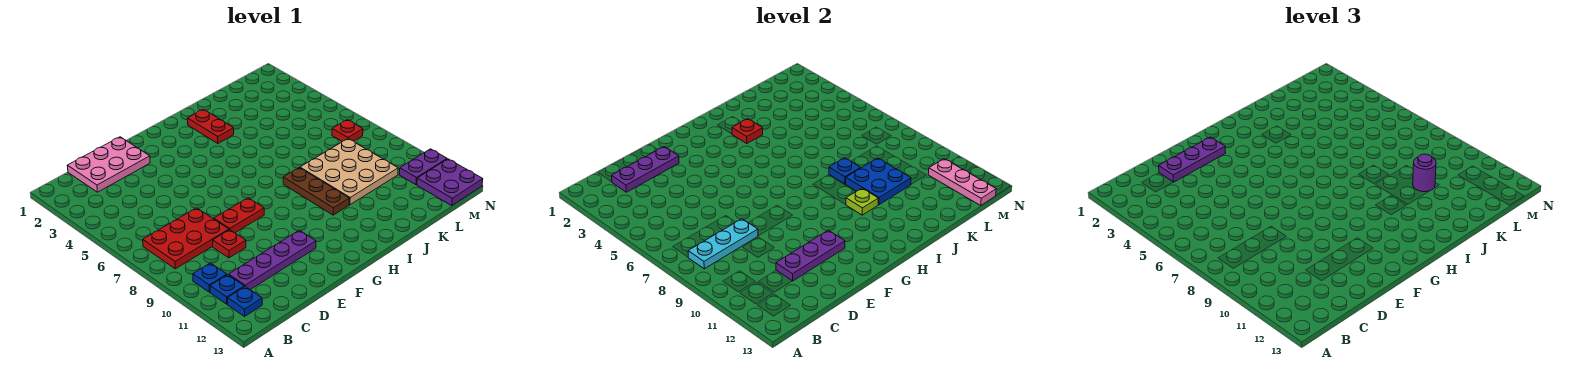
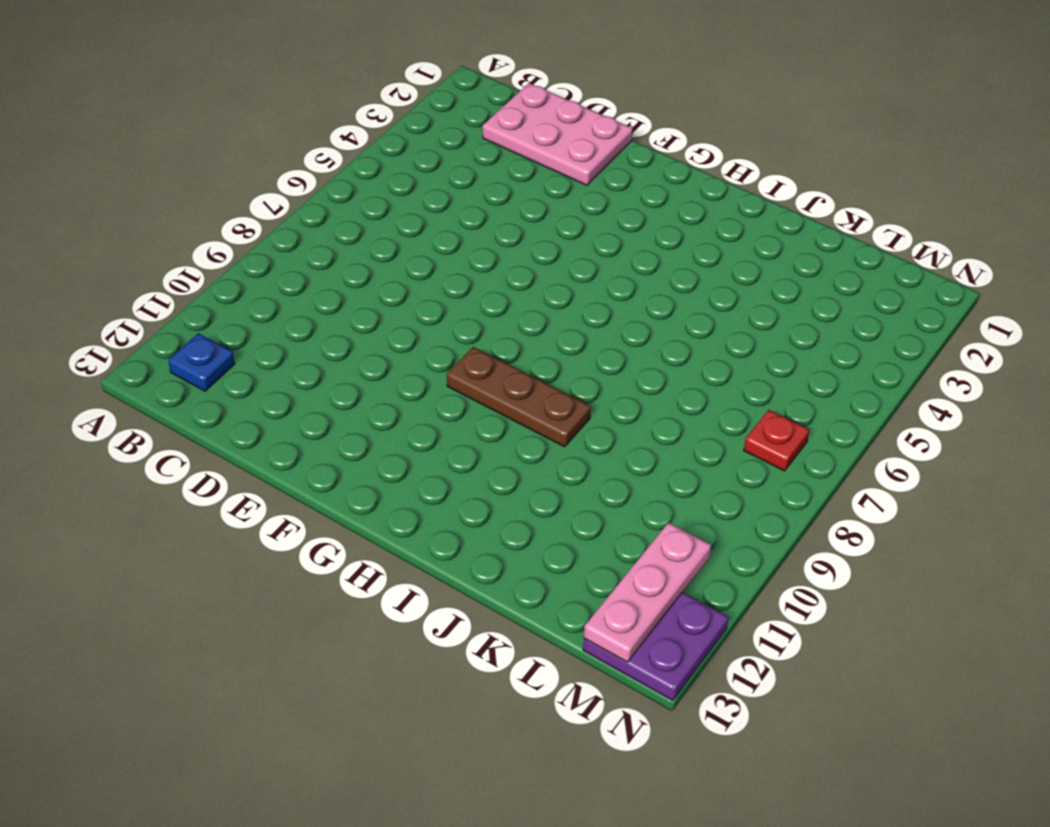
brown 1x3 plate [447,347,591,447] -> brown 1x3 plate turned to [283,168,349,215]
none -> red 2x3 plate [143,208,229,269]
none -> blue 1x1 plate [193,263,227,292]
none -> blue 1x1 plate [210,275,244,304]

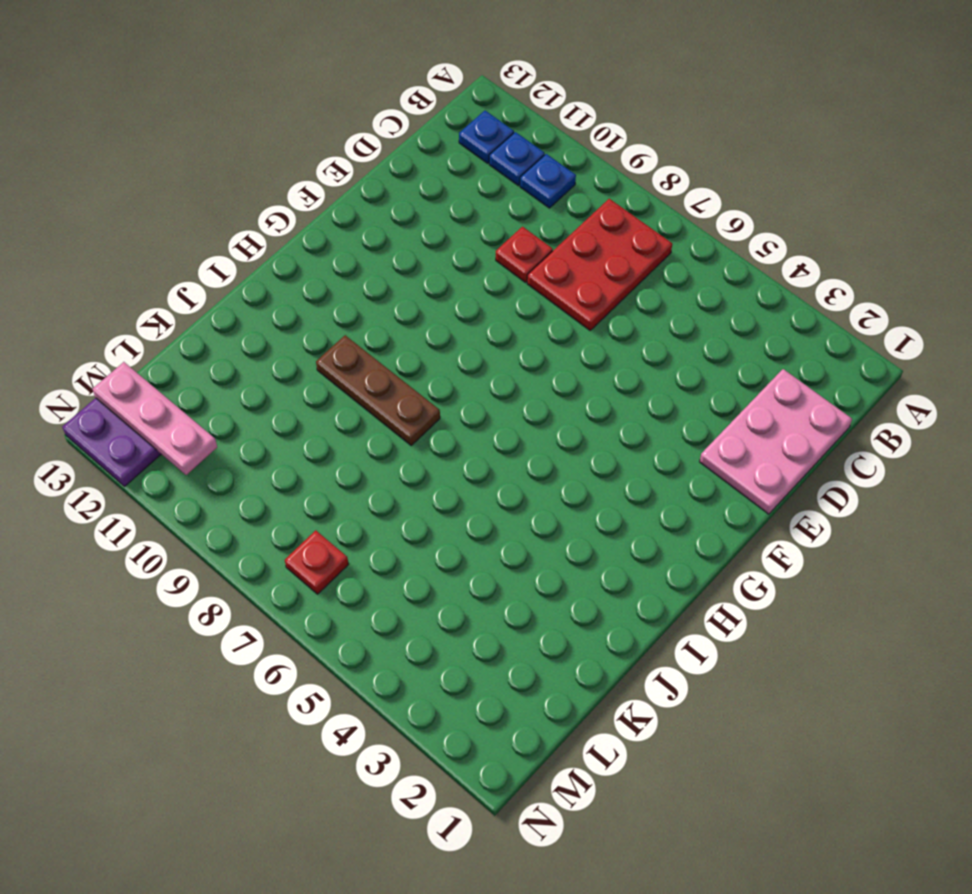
none -> purple 1x4 plate [229,230,316,290]
none -> red 1x2 plate [214,198,264,233]
none -> red 1x2 plate [188,109,234,144]

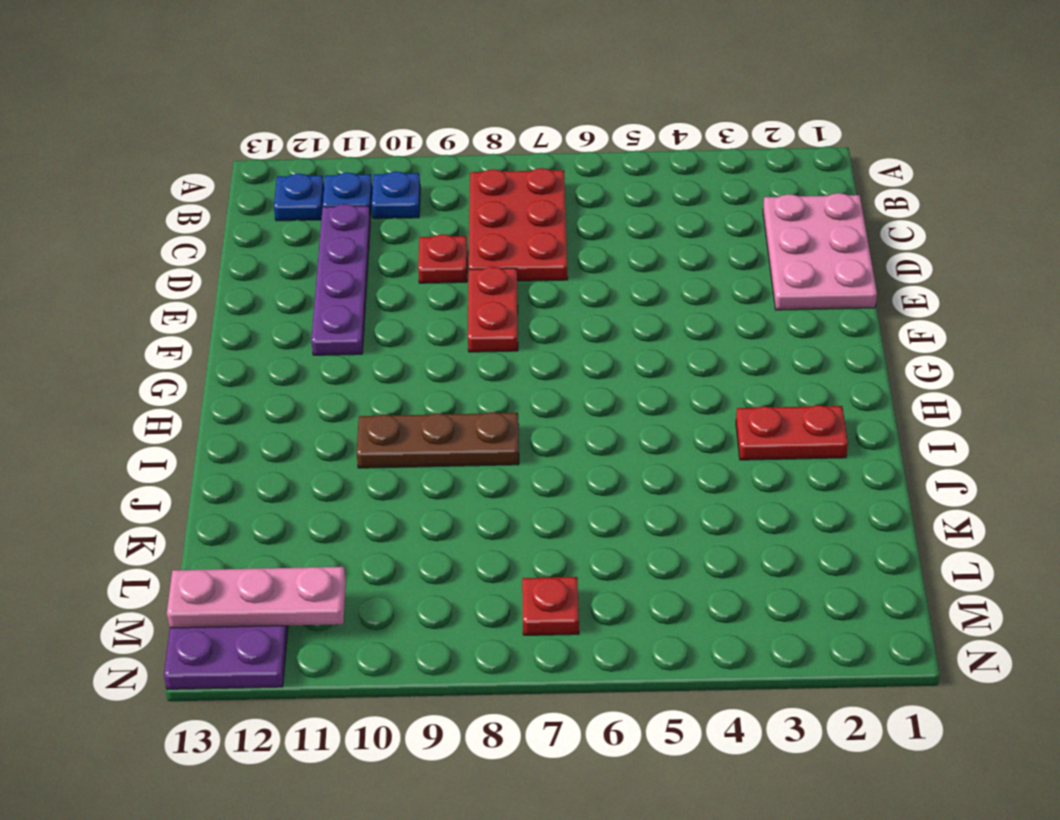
none -> tan 3x3 plate [300,139,398,205]
none -> purple 1x2 plate [399,149,447,185]
none -> cyan 1x3 plate [688,219,758,269]

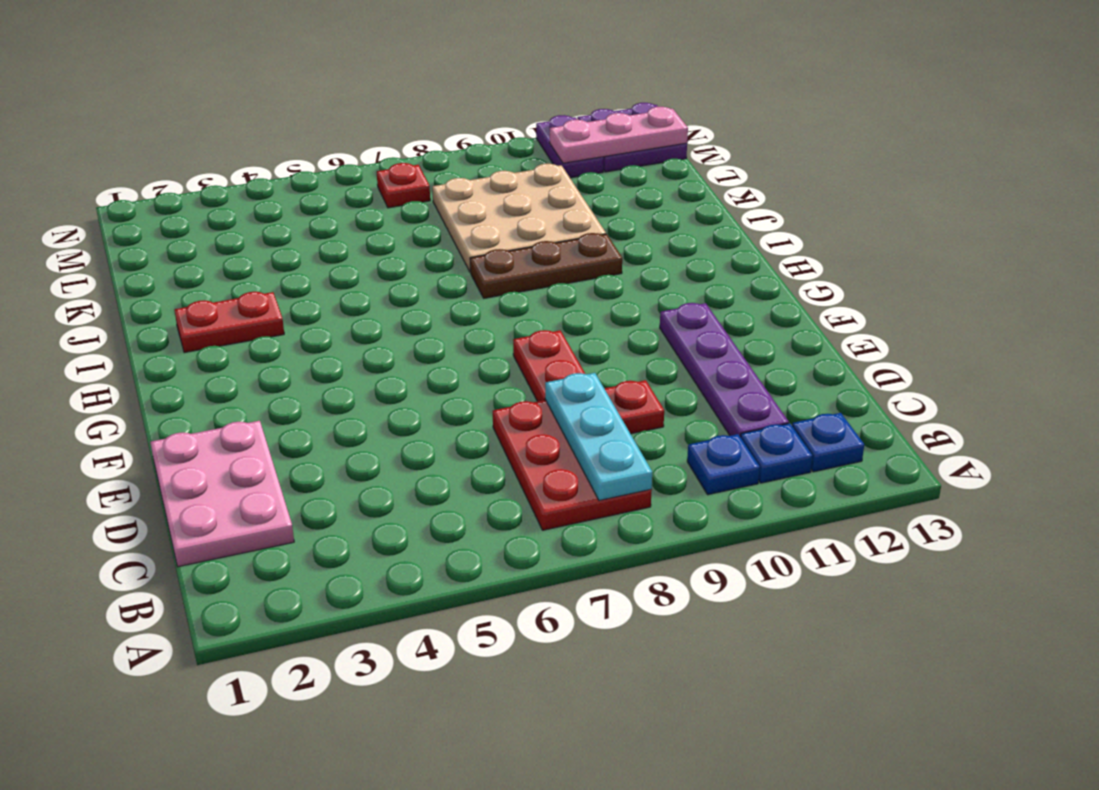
none -> purple 1x3 plate [612,147,679,192]
none -> purple 1x3 plate [776,230,845,281]
none -> red 1x1 plate [732,119,763,144]

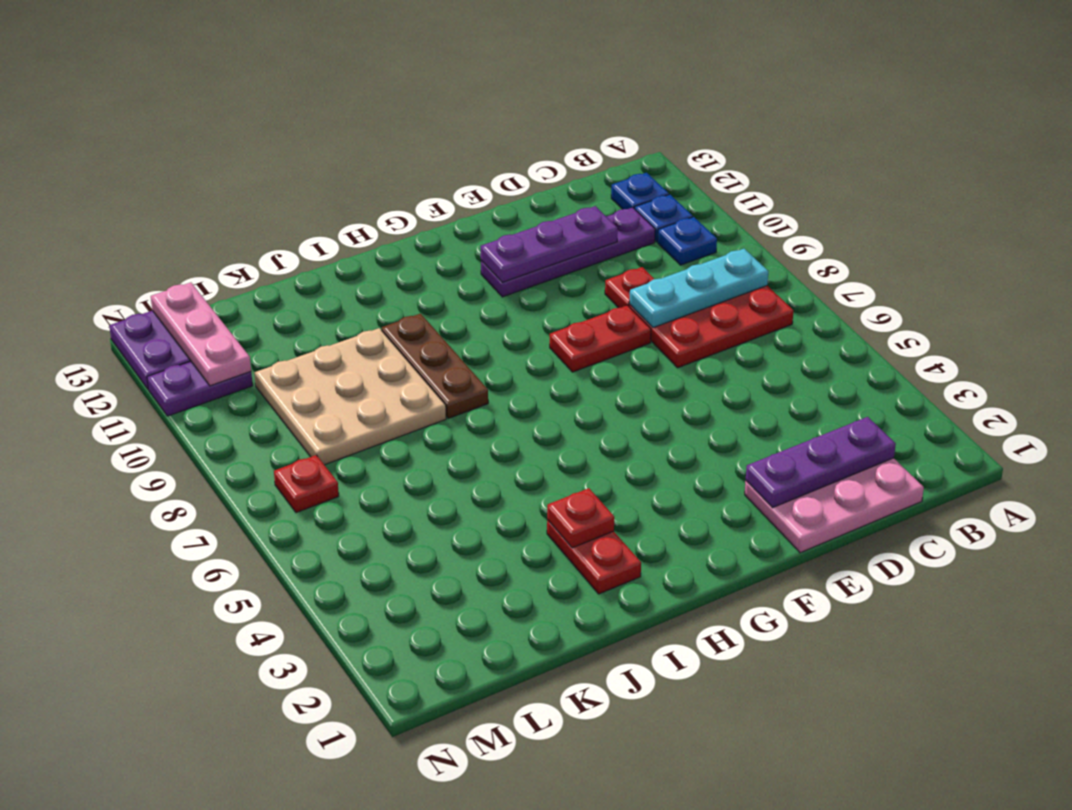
none -> lime 1x1 plate [846,188,878,215]
none -> blue 1x1 plate [829,158,860,184]
none -> blue 2x2 plate [845,158,911,205]

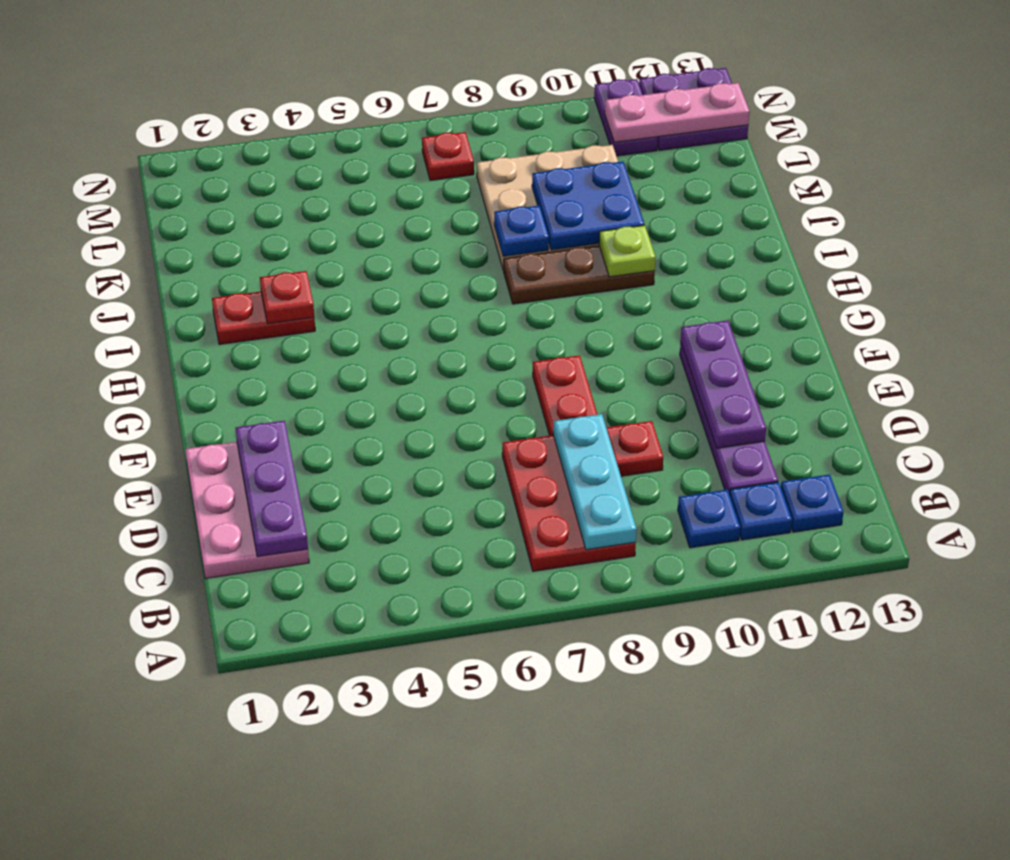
none -> purple 1x3 plate [1159,137,1225,182]
none -> purple 1x1 round brick [1413,154,1436,192]

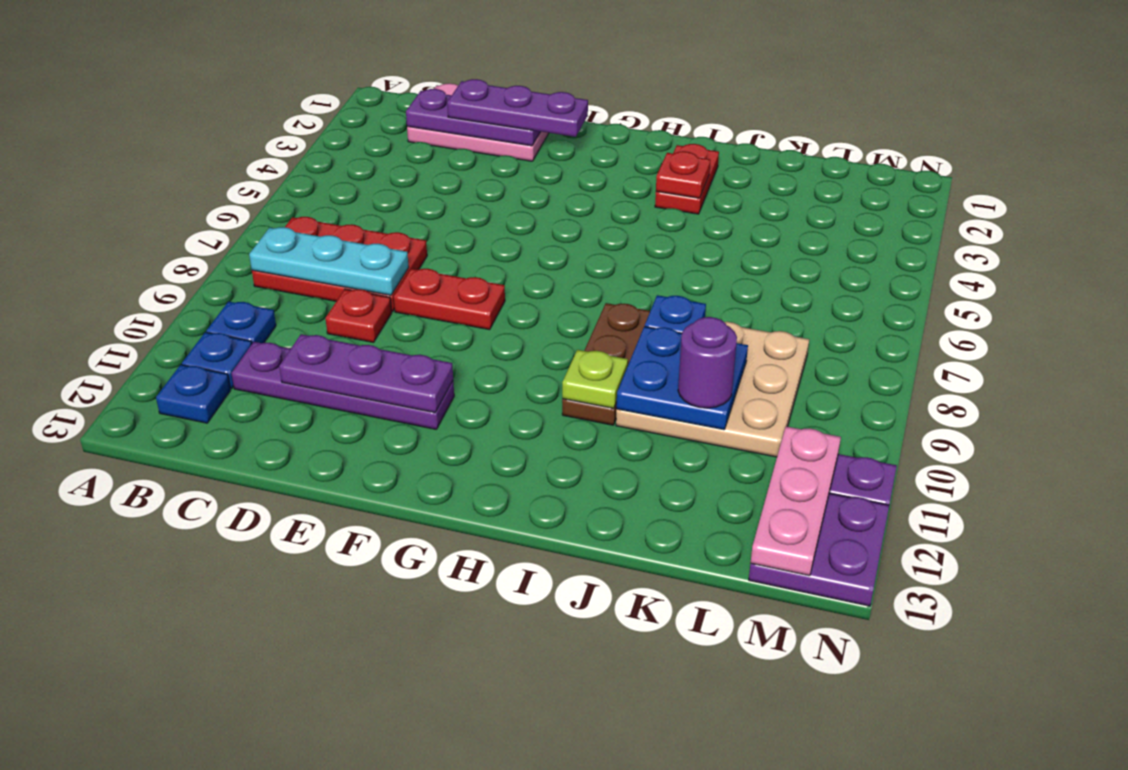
none -> red 1x1 plate [332,120,363,142]

